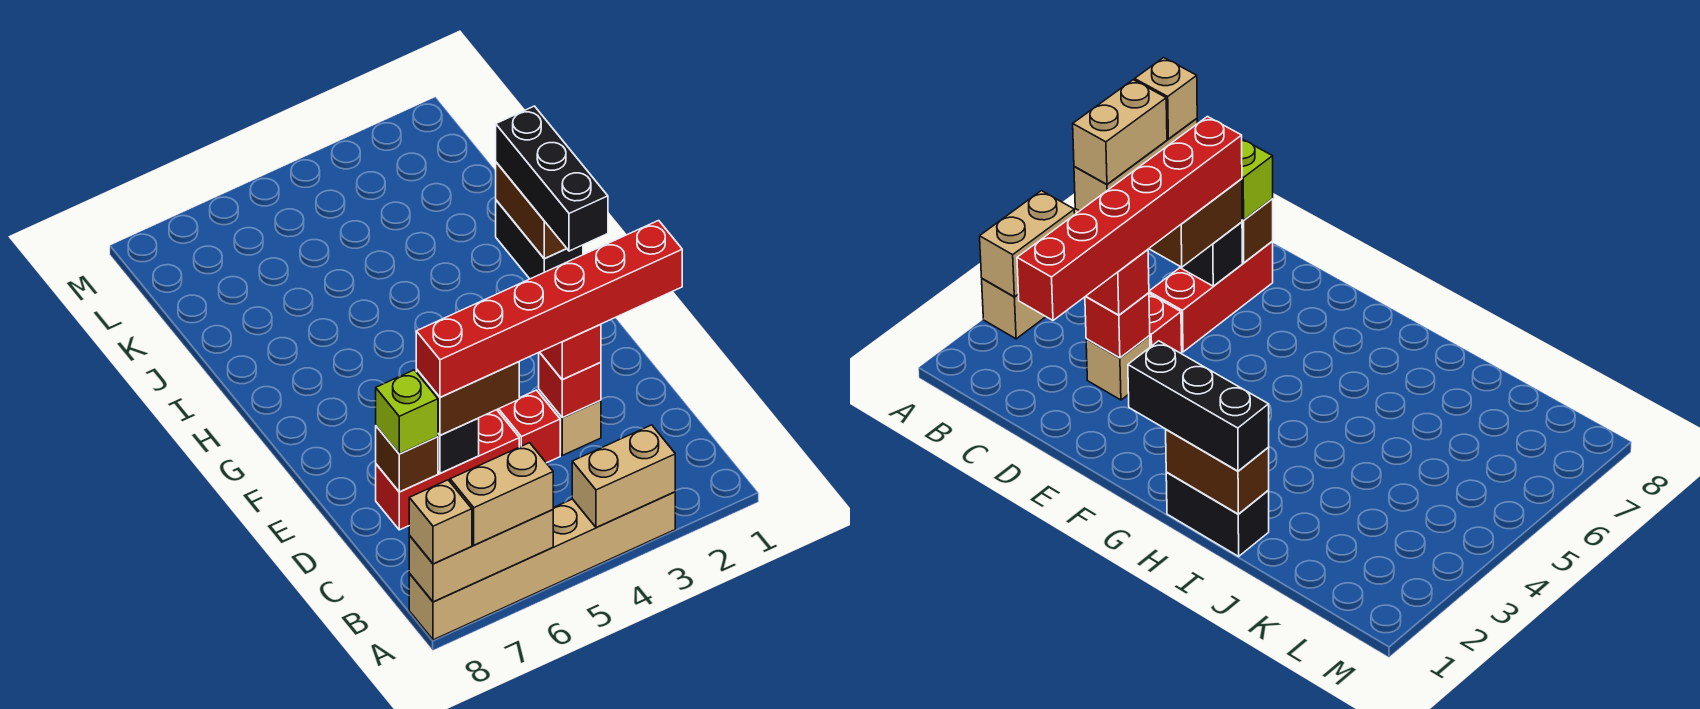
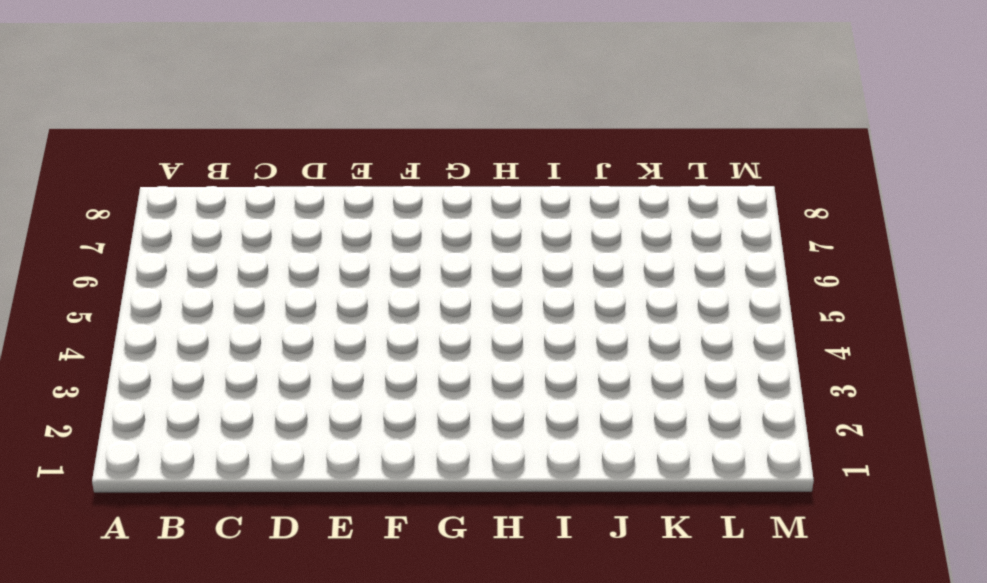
none -> tan 1x6 brick [409,492,675,640]
none -> tan 1x1 brick [539,390,601,455]
none -> red 1x1 brick [498,390,560,463]

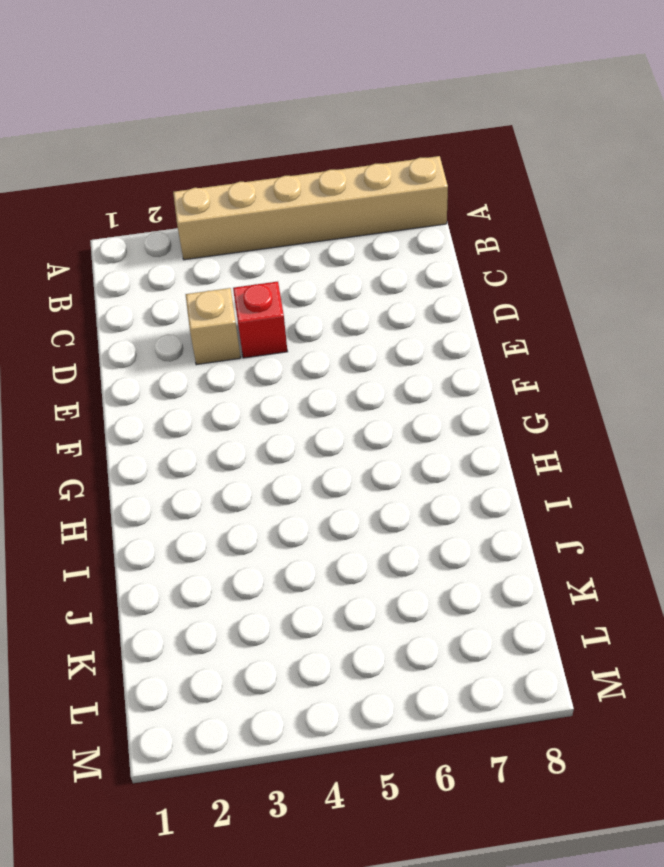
none -> red 1x3 brick [376,410,519,530]
none -> black 1x2 brick [496,200,583,279]
none -> tan 1x2 brick [572,425,675,527]

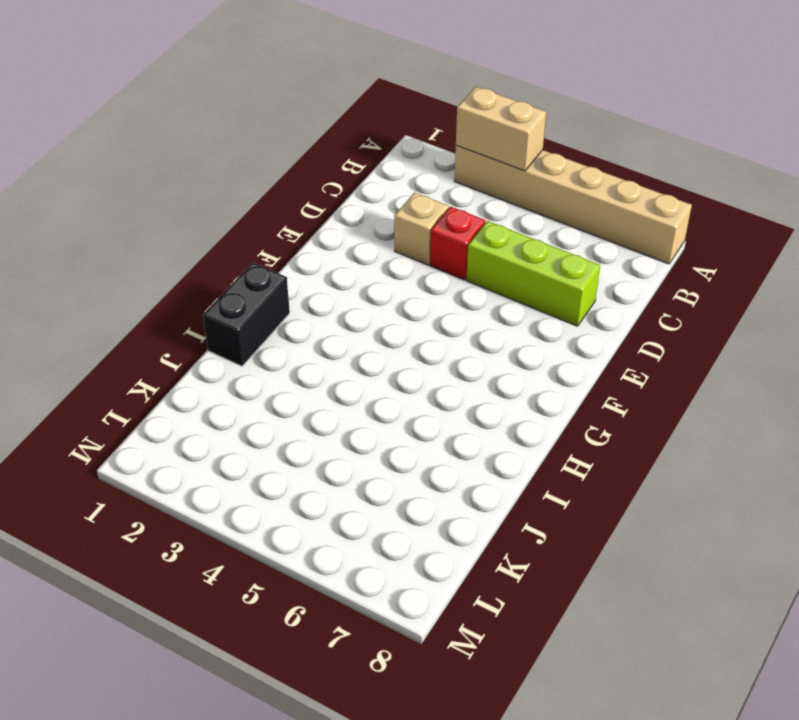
lime 1x3 brick [466,221,600,326] -> red 1x3 brick [376,410,519,530]
none -> tan 1x3 brick [409,510,553,602]
none -> red 1x1 brick [539,352,601,417]
none -> black 1x1 brick [438,418,479,473]

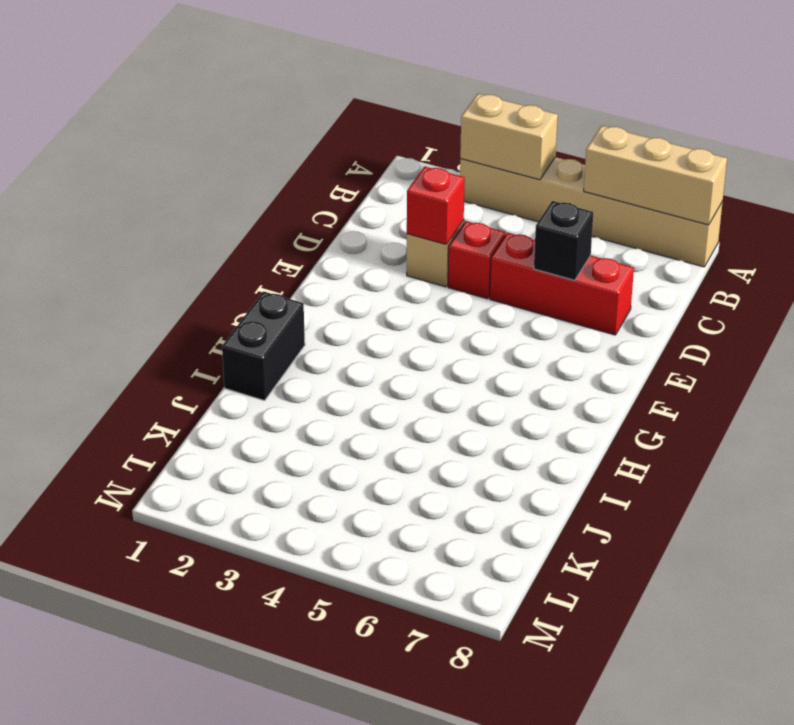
none -> brown 1x1 brick [376,426,438,492]
none -> brown 1x2 brick [496,162,567,259]
none -> tan 1x2 brick [450,443,553,545]

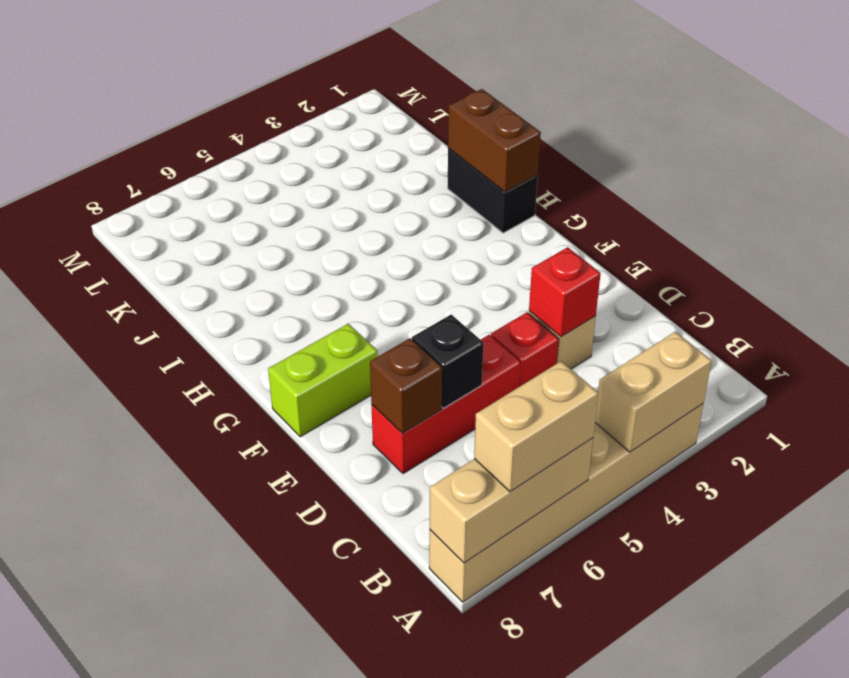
lime 1x2 brick [268,324,378,437] -> none
none -> tan 1x1 brick [409,480,472,564]
none -> red 1x1 brick [540,324,601,379]
none -> brown 1x2 brick [416,362,519,435]

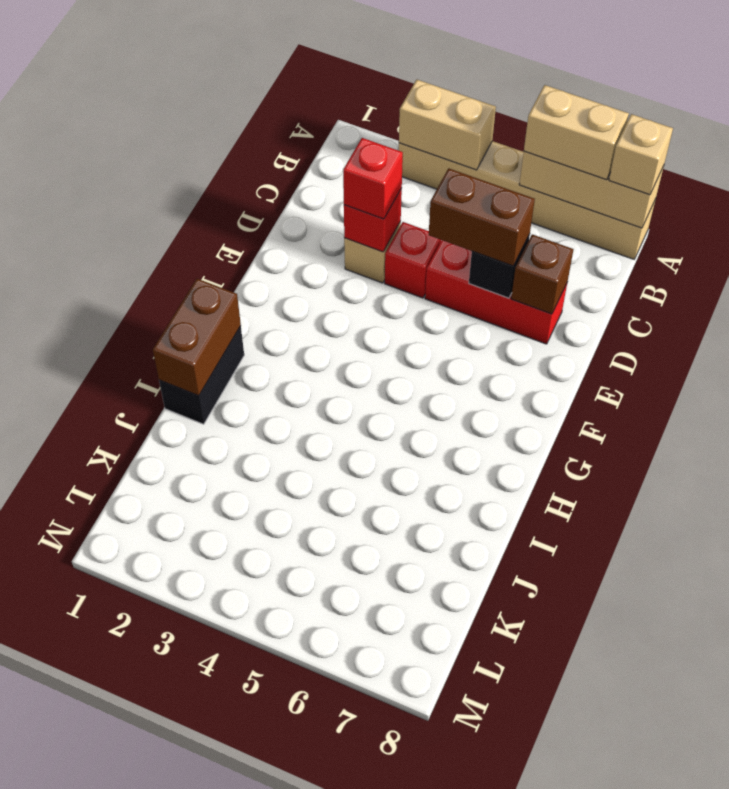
none -> lime 1x1 brick [376,370,438,454]
none -> black 1x3 brick [496,106,608,251]
none -> red 1x6 brick [416,220,682,397]

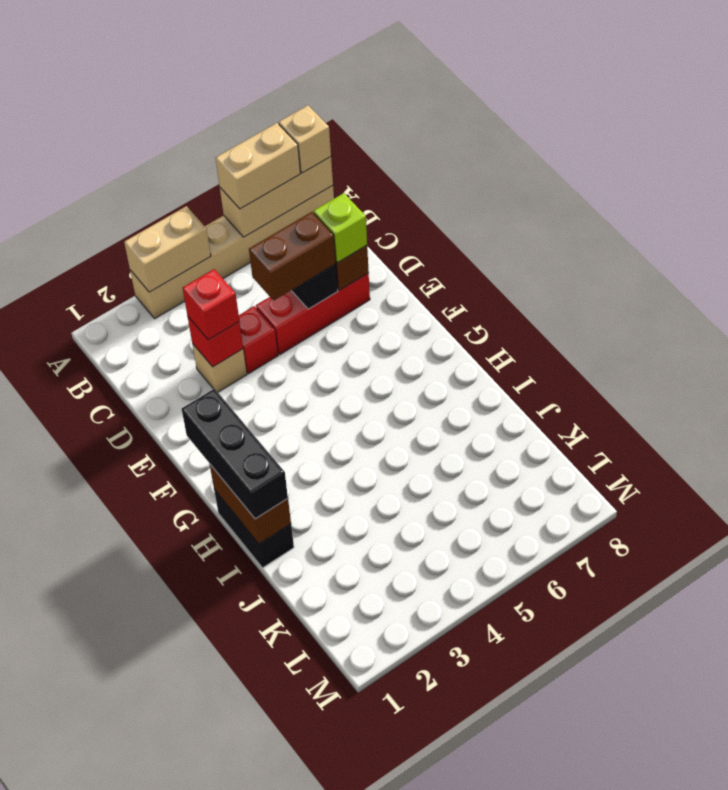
none -> red 1x6 brick [416,220,682,397]

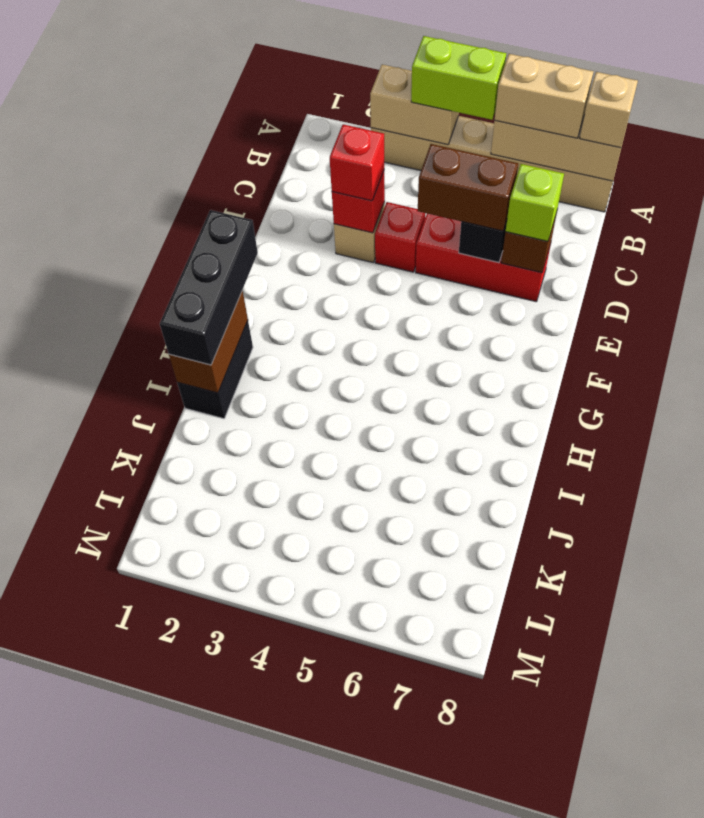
lime 1x2 brick [411,36,506,120] -> none
none -> red 1x6 brick [416,220,682,397]

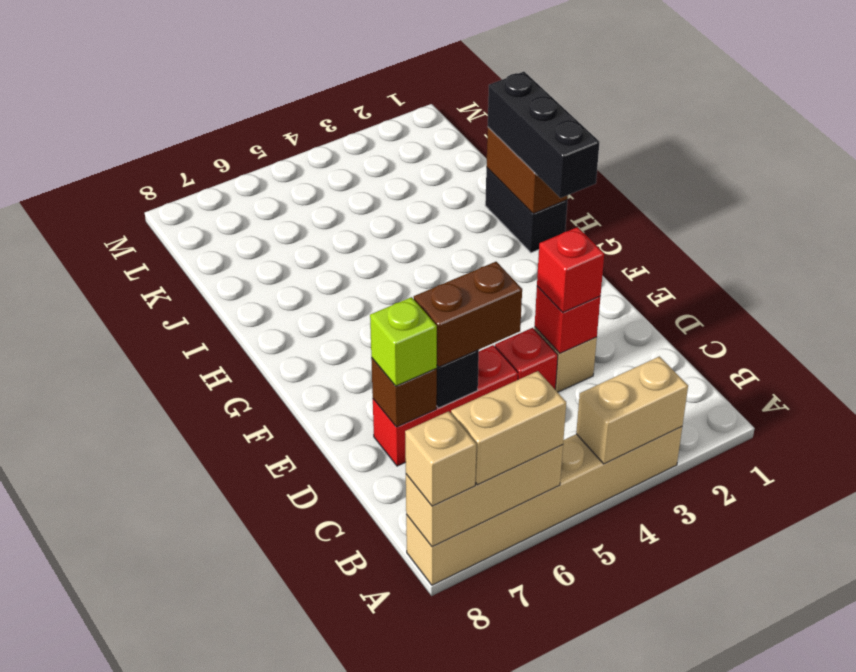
none -> red 1x6 brick [416,220,682,397]

